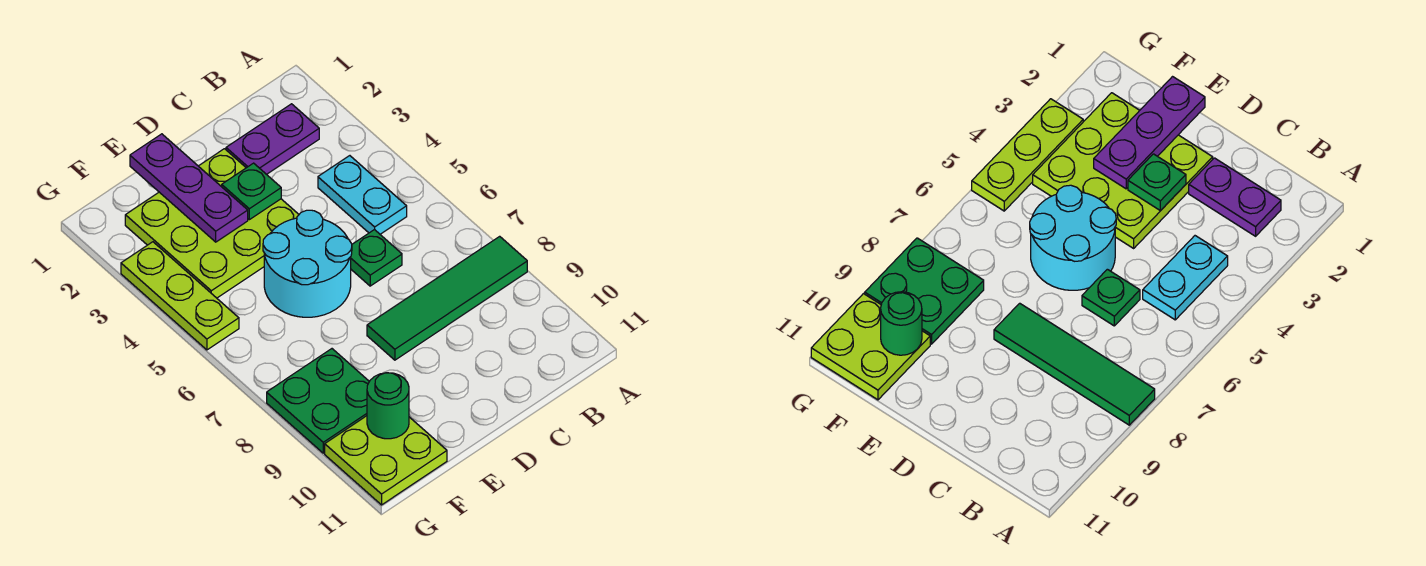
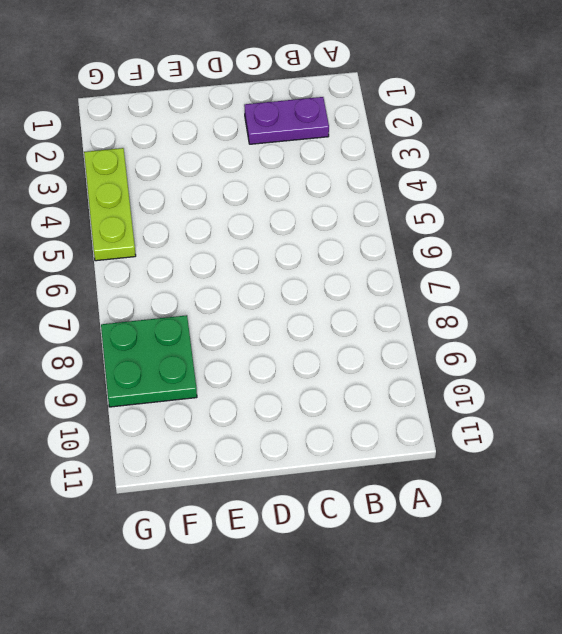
none -> green 1x4 tile [367,236,527,360]
none -> cyan 1x2 plate [318,156,407,234]
none -> green 1x1 plate [351,229,402,286]

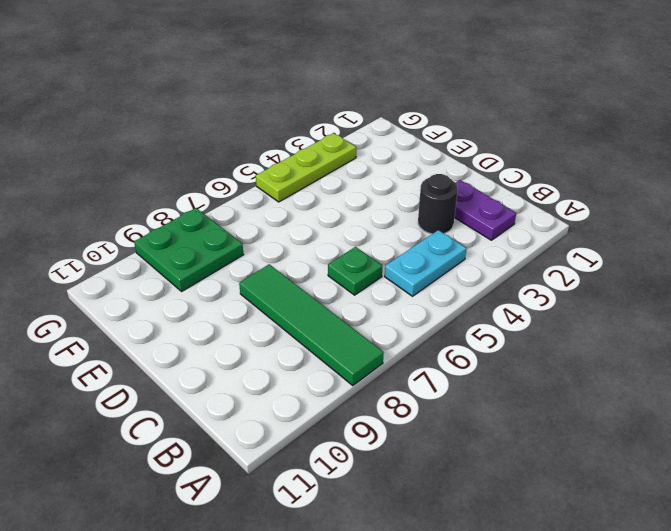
black 1x1 round brick [418,174,458,234] -> none
none -> lime 3x3 plate [125,149,299,298]
none -> cyan 2x2 round brick [263,210,352,317]
none -> lime 2x2 plate [325,416,447,505]

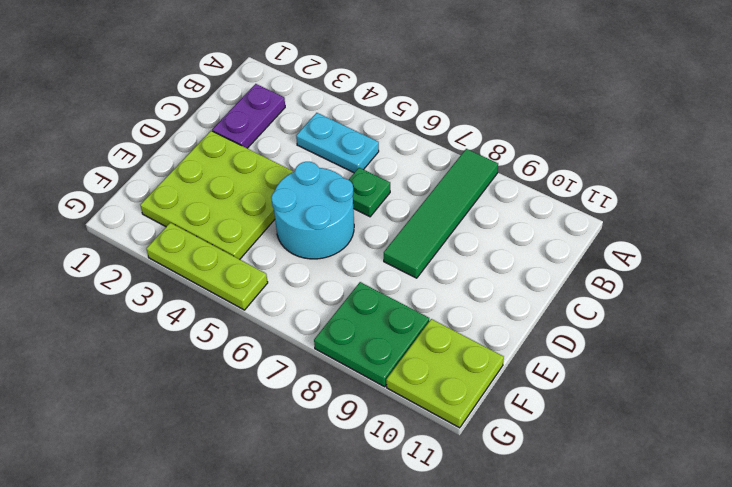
none -> green 1x1 plate [222,163,281,220]
none -> purple 1x3 plate [130,134,248,242]
none -> green 1x1 round brick [367,373,409,439]

